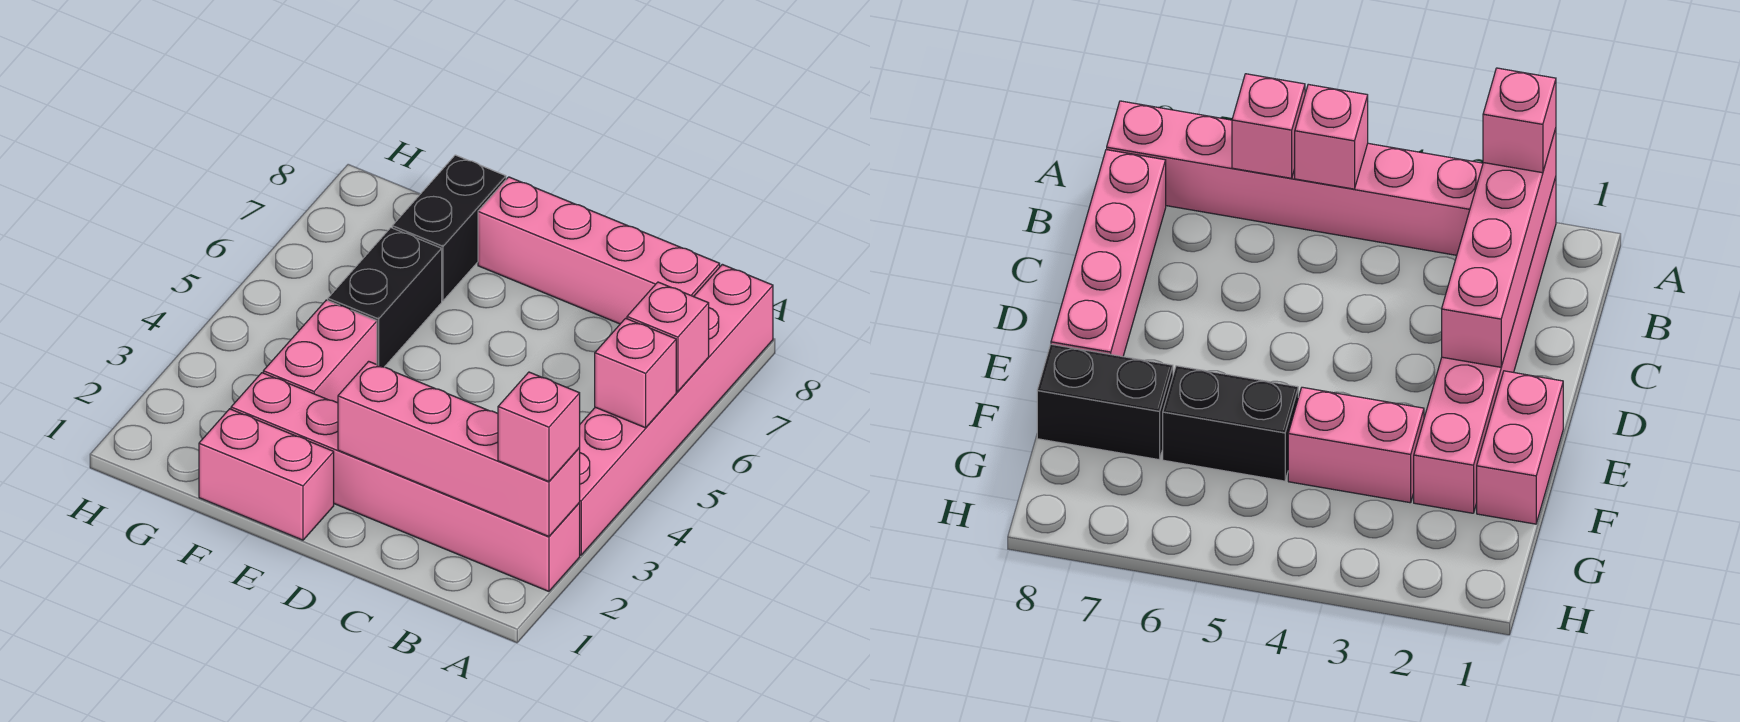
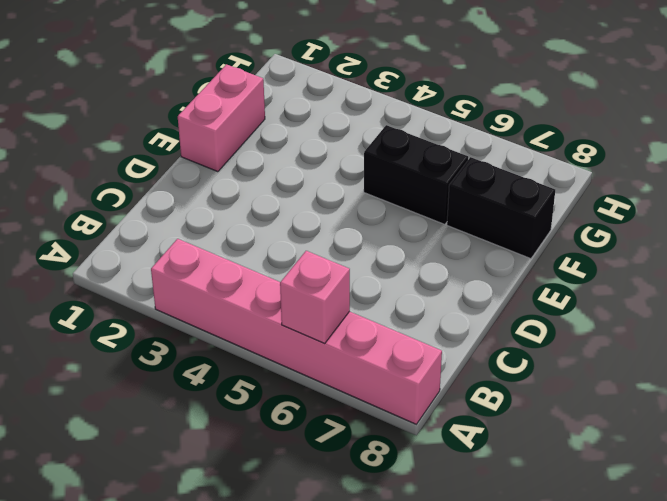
none -> pink 1x6 brick [231,373,580,591]
none -> pink 1x4 brick [478,177,720,324]

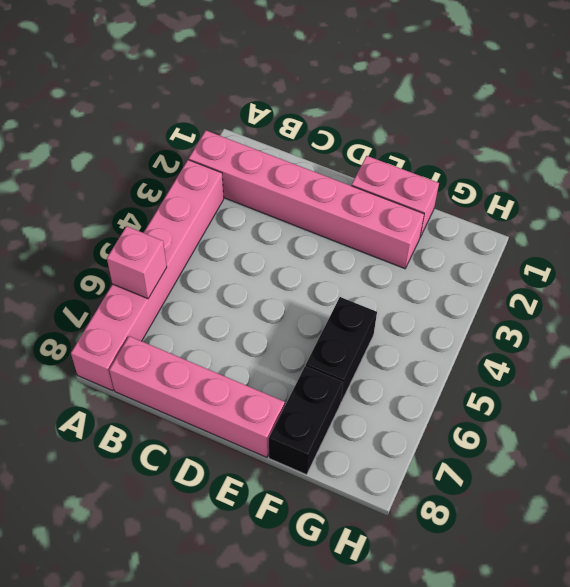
none -> pink 1x2 brick [263,300,377,403]
none -> pink 1x4 brick [338,361,580,537]

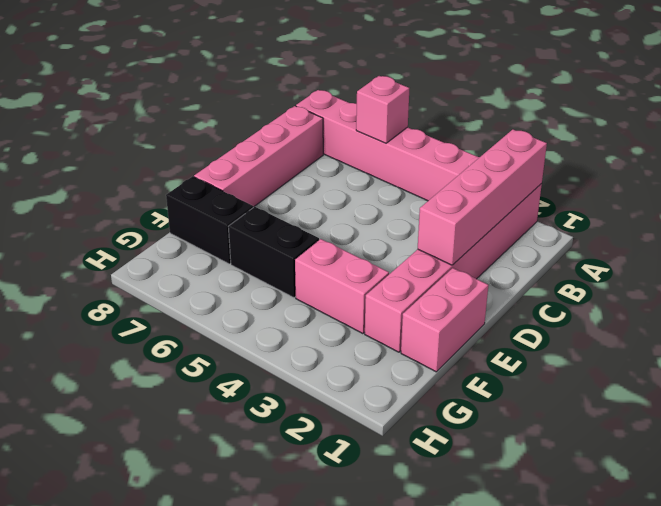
none -> pink 1x1 brick [595,318,676,428]
none -> pink 1x1 brick [498,372,580,482]

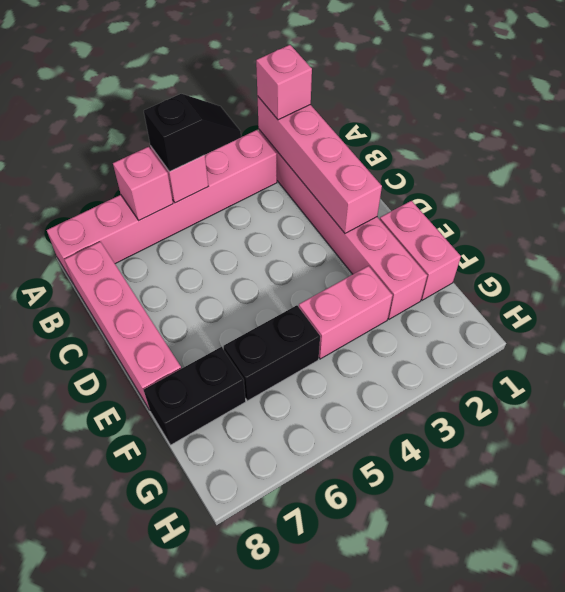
black 1x2 slope [144,94,241,172] -> none

